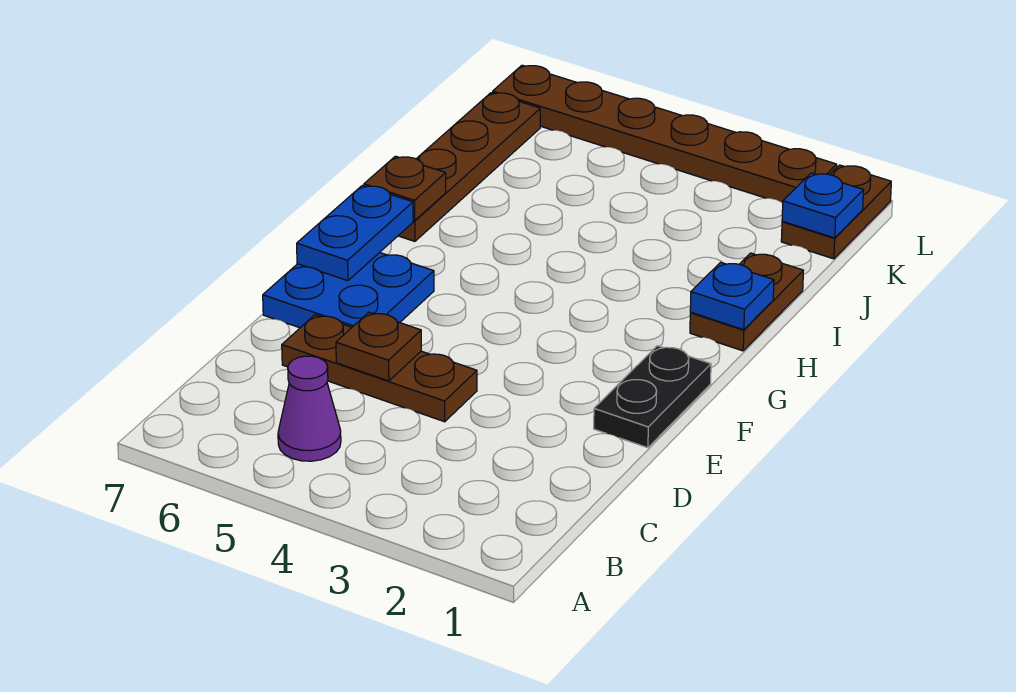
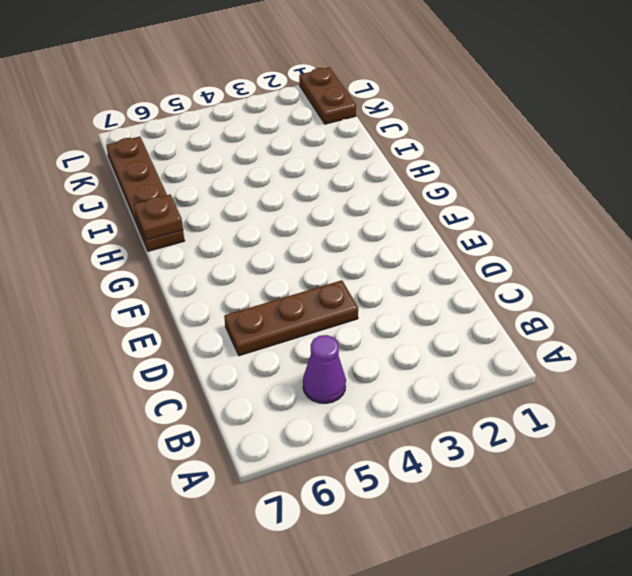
none -> black 1x2 plate [594,346,711,448]
none -> blue 2x2 plate [263,253,434,328]
none -> brown 1x2 plate [690,253,803,351]

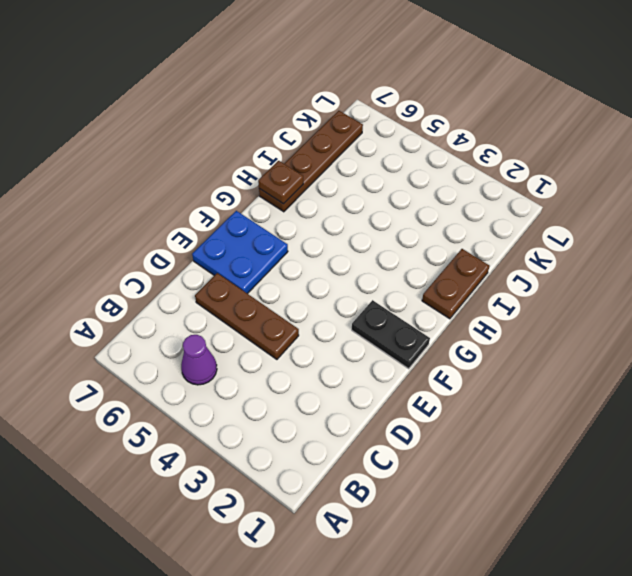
black 1x2 plate [352,300,430,369] -> black 1x2 plate turned to [594,346,711,448]
none -> brown 1x2 plate [781,165,891,259]
none -> brown 1x6 plate [493,65,837,203]
none -> brown 1x1 plate [336,312,421,381]

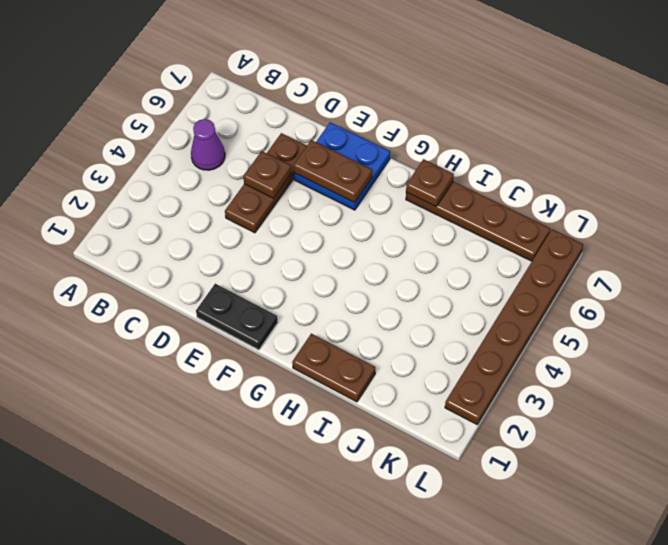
brown 1x2 plate [293,140,372,202] -> brown 1x2 plate moved to [781,165,891,259]
none -> blue 1x2 plate [297,185,413,281]
none -> blue 1x1 plate [690,262,774,330]
none -> blue 1x1 plate [782,173,864,238]

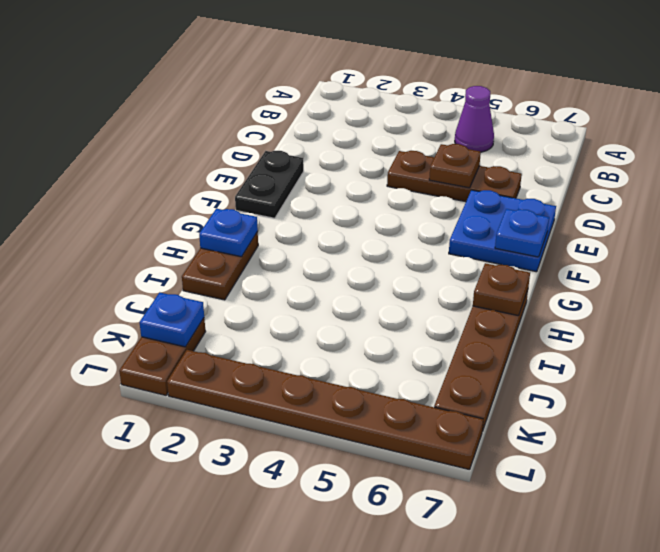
blue 1x1 plate [495,209,549,257] -> blue 1x2 plate [297,185,413,281]

